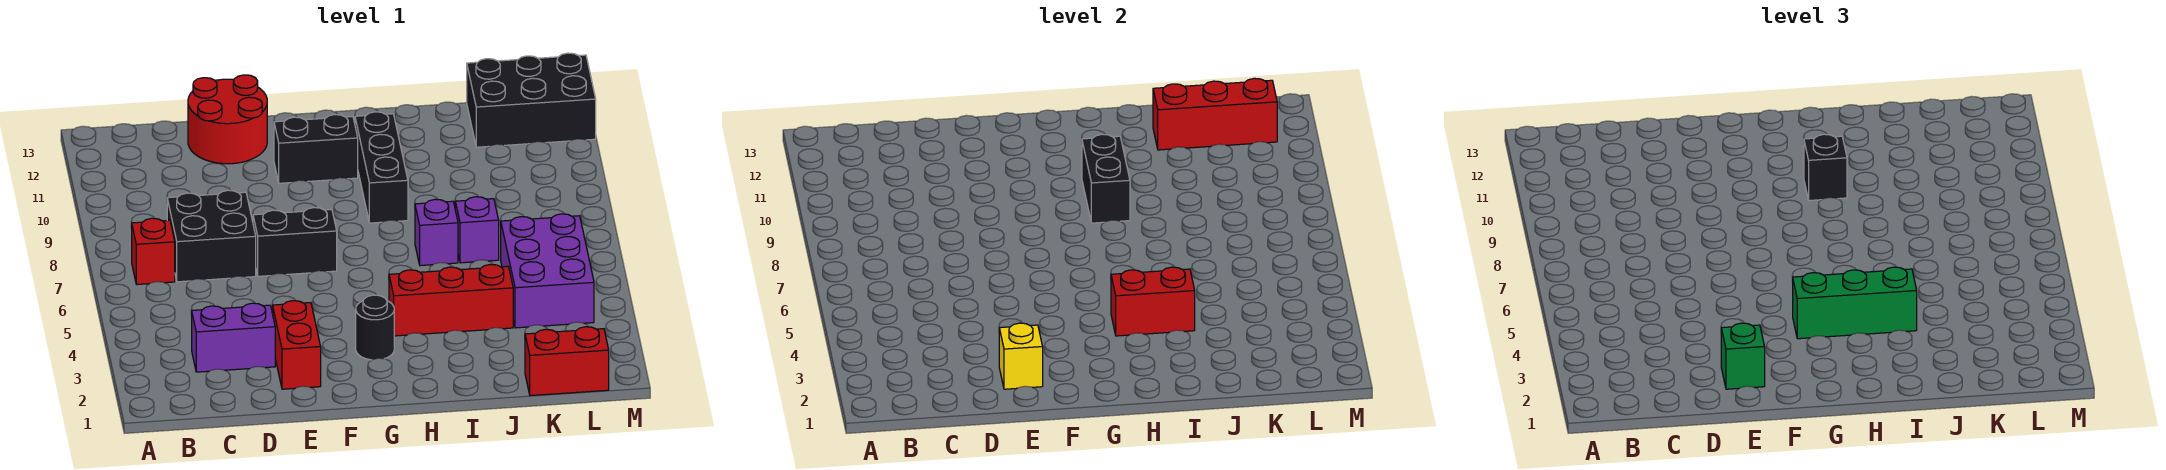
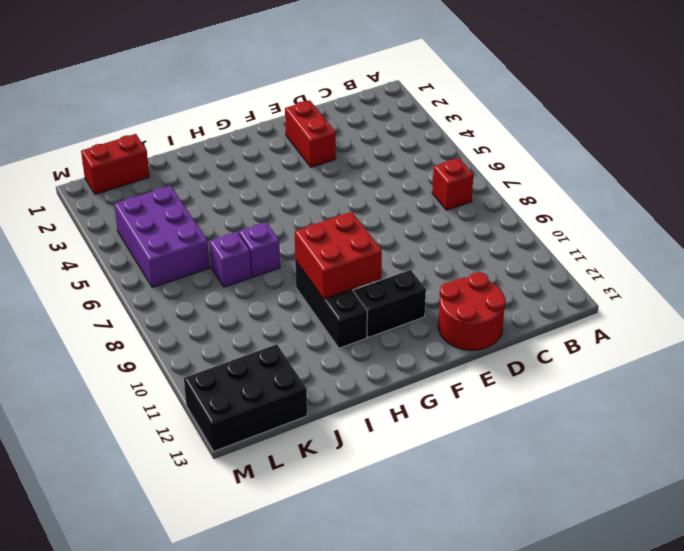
red 2x2 brick [295,212,382,299] -> black 1x2 brick [1082,134,1130,223]
none -> purple 1x2 brick [192,303,275,372]
none -> black 2x2 brick [167,190,256,282]
none -> black 1x2 brick [253,208,337,276]

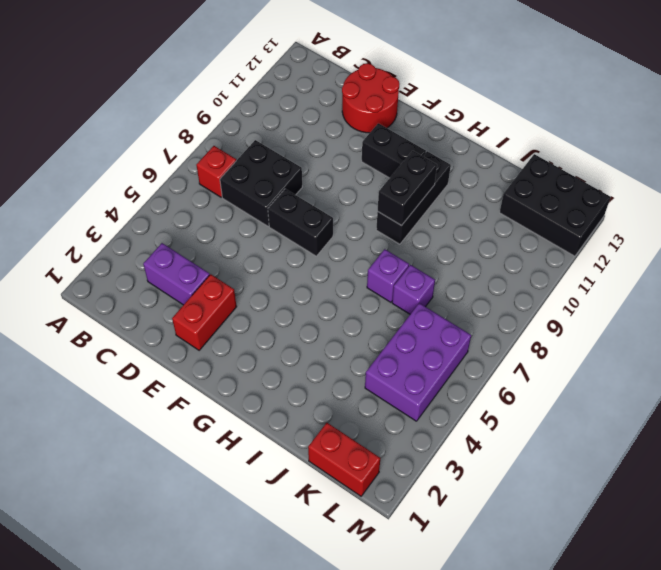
none -> black 1x1 round brick [356,295,394,360]
none -> red 1x3 brick [389,264,513,336]
none -> yellow 1x1 brick [999,323,1043,389]

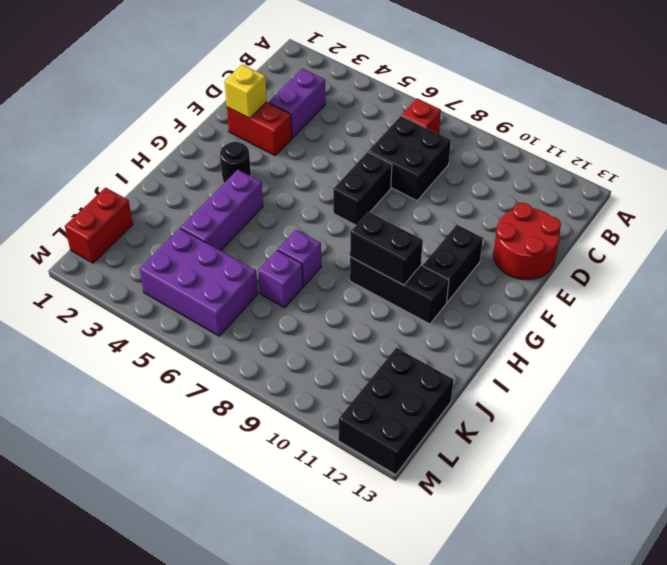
purple 1x3 brick [181,170,263,251] -> red 1x3 brick [389,264,513,336]
none -> red 1x2 brick [1111,267,1195,336]
none -> red 1x3 brick [1153,78,1277,150]
none -> green 1x1 brick [1721,323,1765,389]

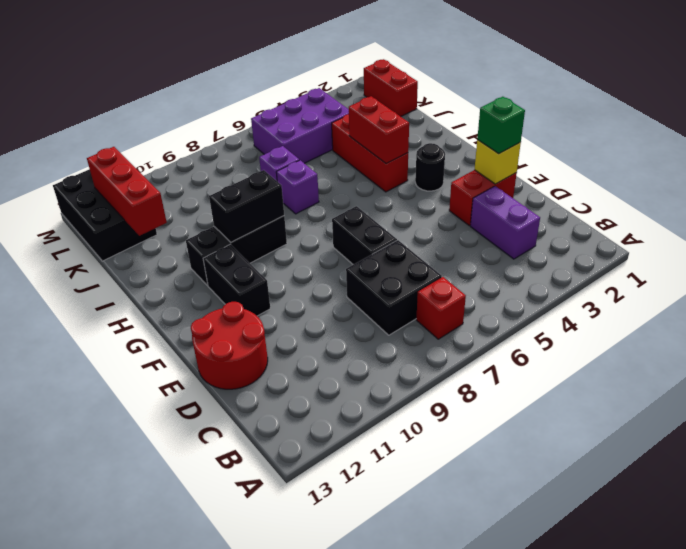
none -> green 1x3 brick [1793,267,1917,339]
none -> black 1x1 brick [1804,134,1847,201]

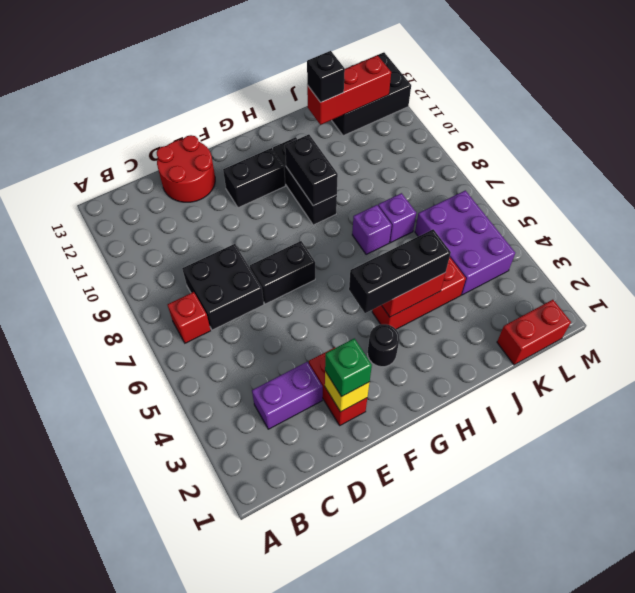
black 1x3 brick [349,229,451,313] -> green 1x3 brick [1793,267,1917,339]
black 1x1 brick [307,51,345,102] -> black 1x1 brick moved to [1804,134,1847,201]

